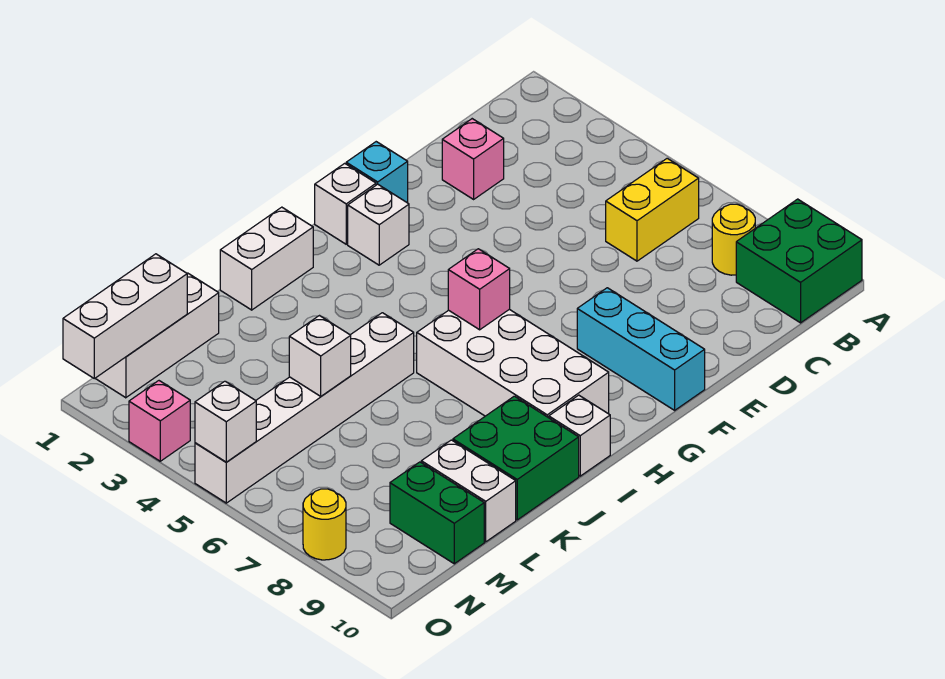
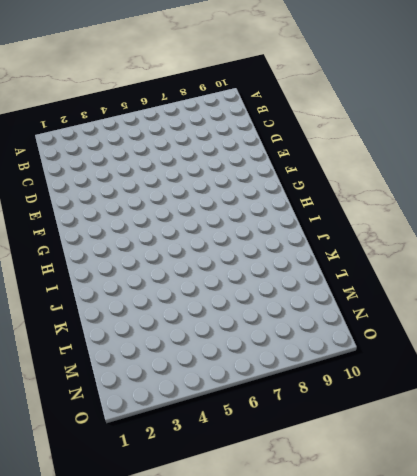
none -> green 2x2 brick [736,199,862,323]
none -> yellow 1x2 brick [606,158,699,261]
none -> yellow 1x1 round brick [712,204,755,275]

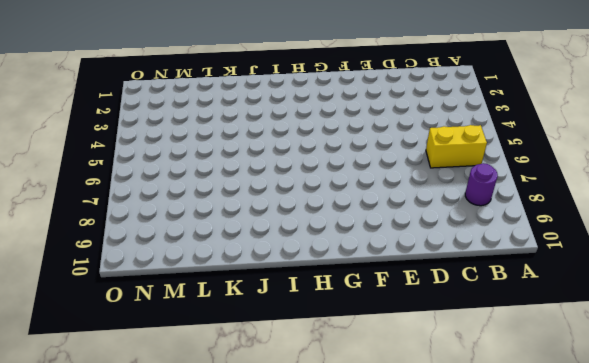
purple 1x1 round brick [465,163,498,206] -> yellow 1x1 round brick [712,204,755,275]
none -> green 2x2 brick [736,199,862,323]
none -> pink 1x1 brick [442,119,504,199]
none -> cyan 1x1 brick [346,142,408,202]

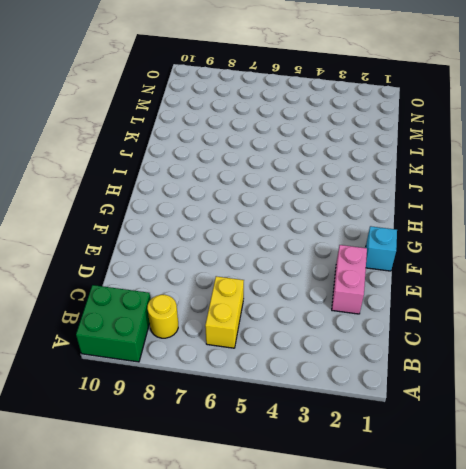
pink 1x2 brick [332,245,367,314] -> pink 1x1 brick [442,119,504,199]
none -> cyan 1x3 brick [577,288,705,410]
none -> white 1x1 brick [315,163,376,244]
none -> white 1x1 brick [348,184,409,265]

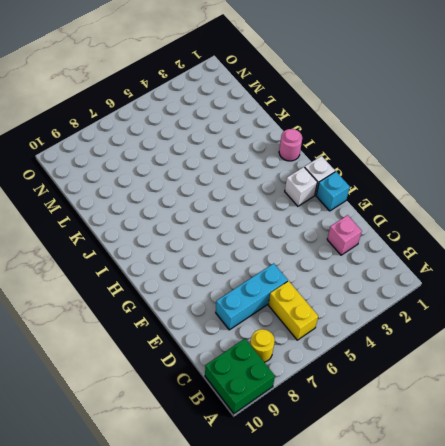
cyan 1x3 brick [216,263,288,330] -> cyan 1x3 brick moved to [577,288,705,410]
pink 1x1 round brick [279,129,302,161] -> white 1x2 brick [220,207,313,310]
none -> white 2x4 brick [417,309,609,418]
none -> white 1x1 brick [549,395,610,476]
none -> white 1x6 brick [195,313,414,503]

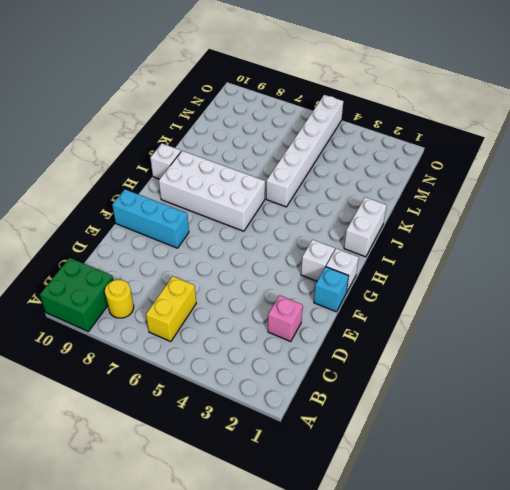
none -> green 2x2 brick [453,396,579,520]
none -> white 1x3 brick [95,273,219,398]
none -> white 1x2 brick [421,440,516,542]

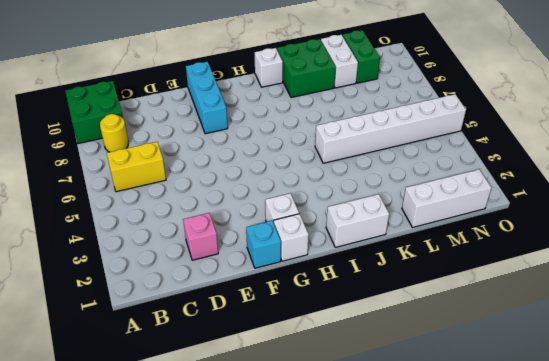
none -> white 2x4 brick [417,309,609,418]
none -> pink 1x1 brick [129,381,190,461]
none -> yellow 1x1 round brick [303,489,346,560]

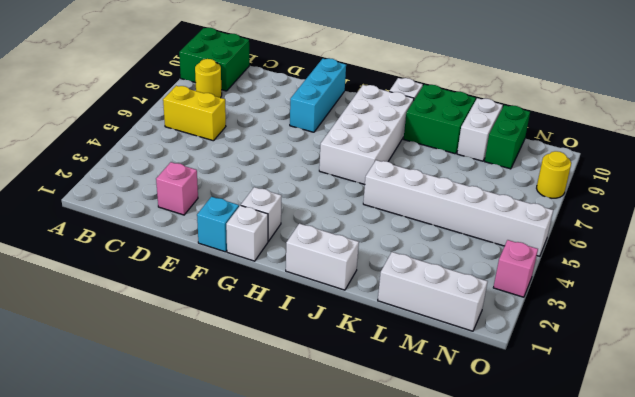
none -> pink 1x1 brick [448,249,510,330]
none -> white 1x1 brick [289,316,351,396]
none -> white 1x3 brick [63,254,187,378]

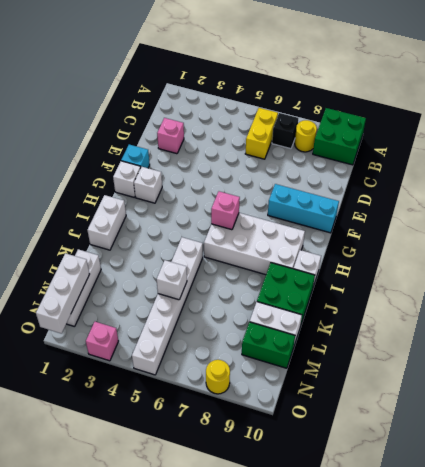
black 1x1 brick [272,113,298,149] -> none
none -> white 1x1 brick [195,381,256,462]

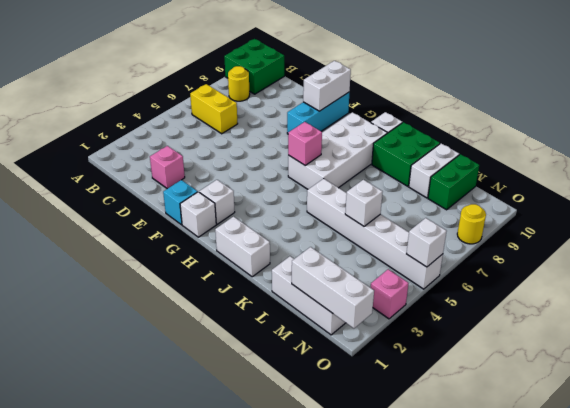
white 1x2 brick [303,61,351,111] -> none

